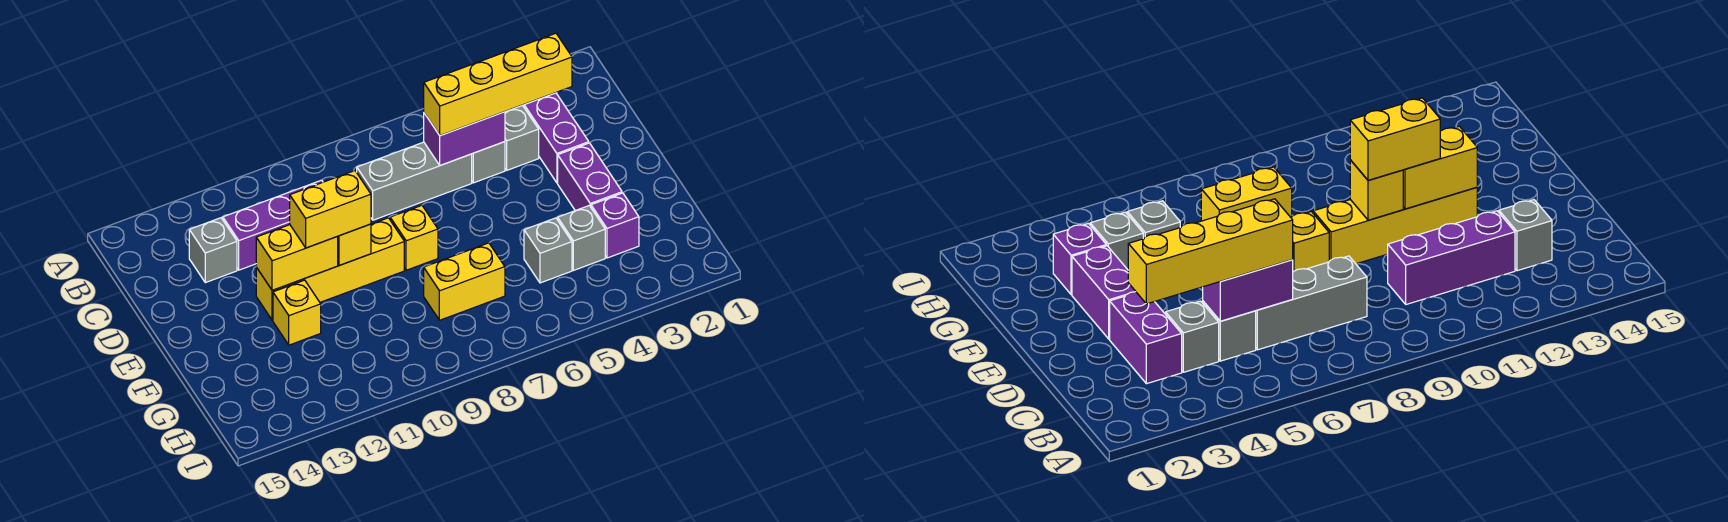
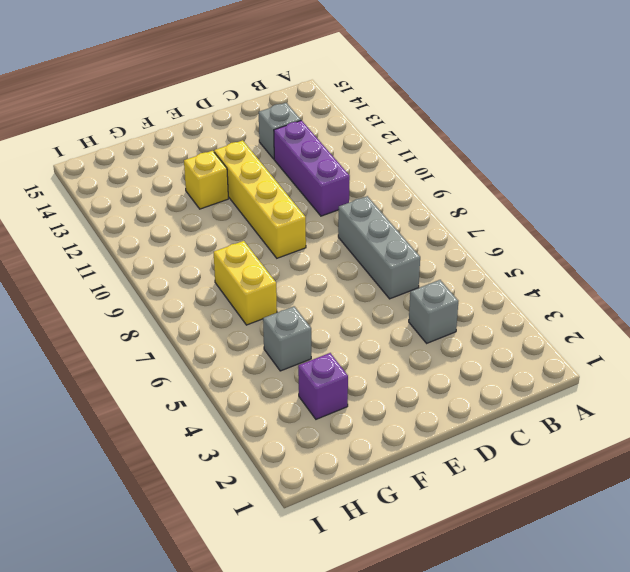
none -> purple 1x2 brick [524,93,589,183]
none -> grey 1x1 brick [472,142,505,183]
none -> purple 1x2 brick [558,143,622,211]

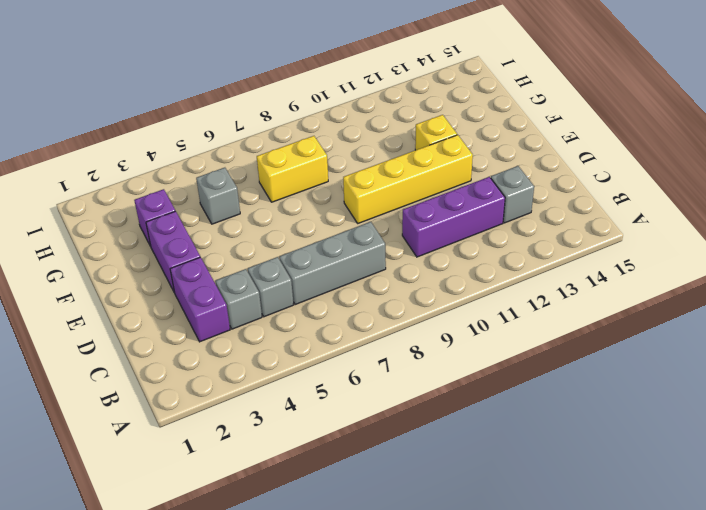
none -> yellow 1x1 brick [390,205,438,270]
none -> grey 1x1 brick [558,206,605,270]
none -> purple 1x2 brick [424,112,505,165]

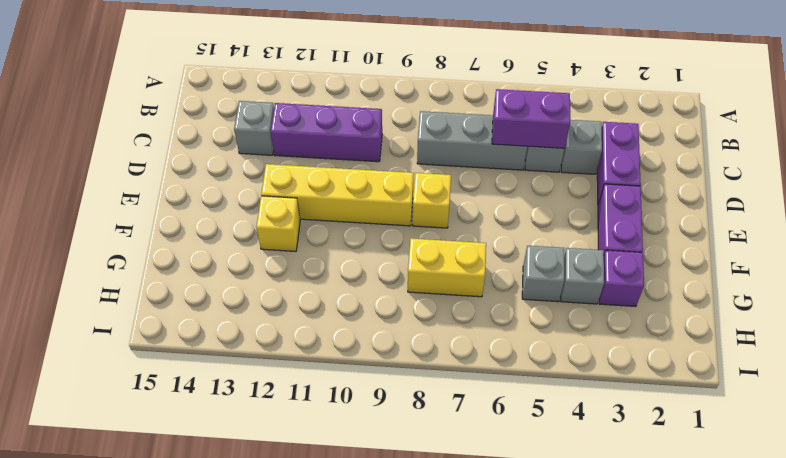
none -> yellow 1x1 brick [337,224,371,266]
none -> yellow 1x2 brick [256,225,338,290]
none -> yellow 1x4 brick [424,33,572,136]

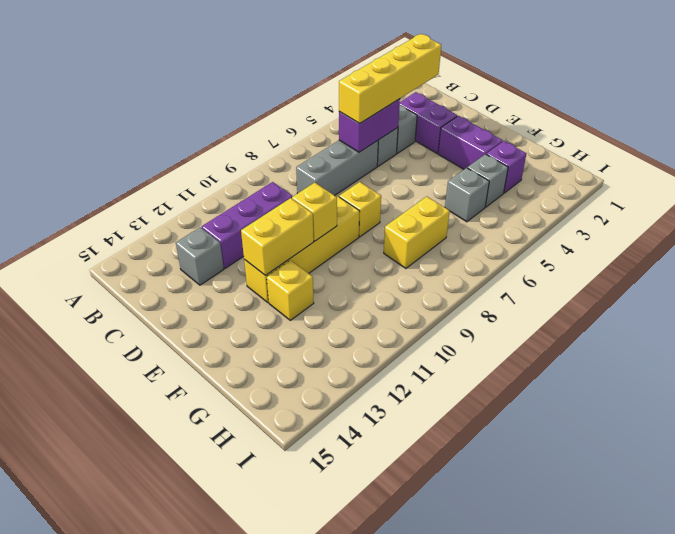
none -> yellow 1x2 brick [290,171,371,248]

